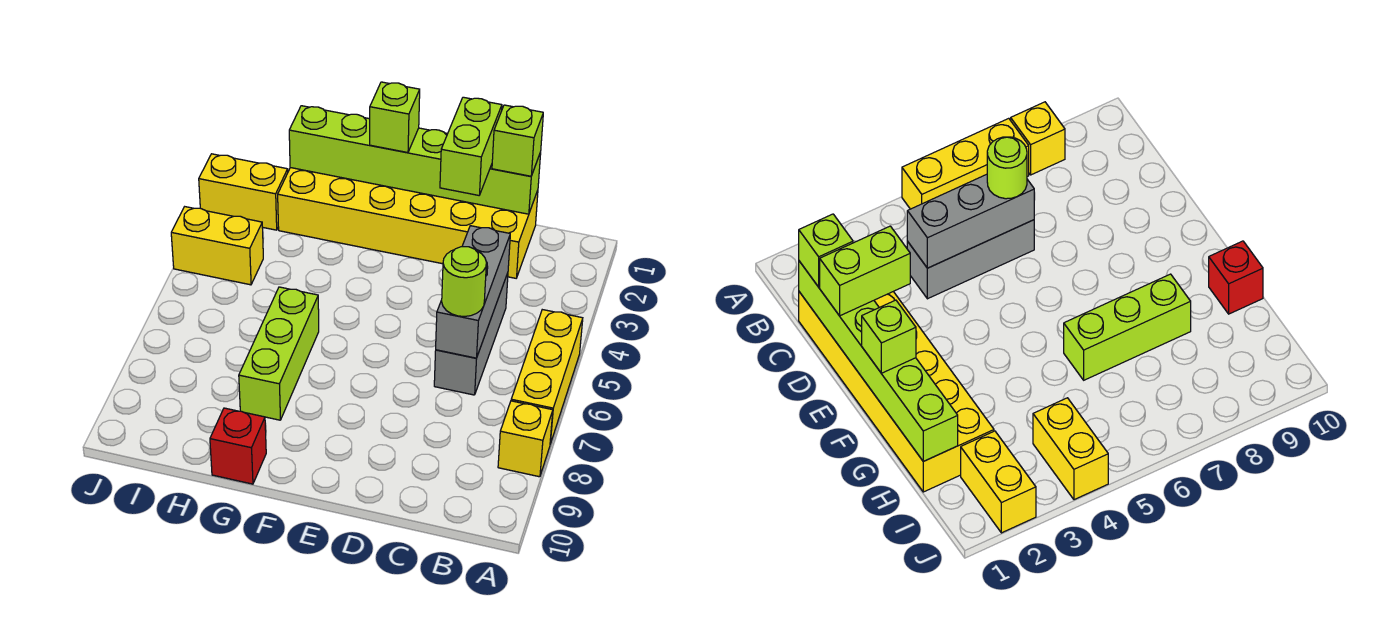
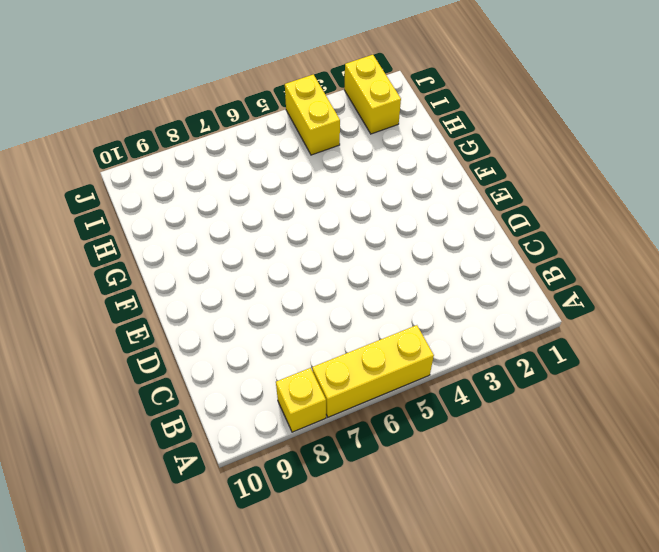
none -> yellow 2x6 brick [278,168,538,278]
none -> grey 1x3 brick [434,273,508,395]
none -> lime 1x3 brick [239,287,319,420]

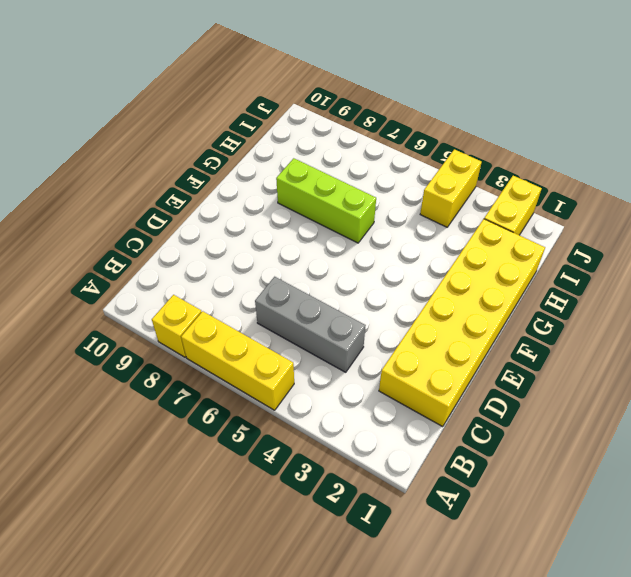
none -> red 1x1 brick [210,408,266,484]
none -> lime 1x6 brick [289,106,541,214]
none -> grey 1x3 brick [436,226,510,358]

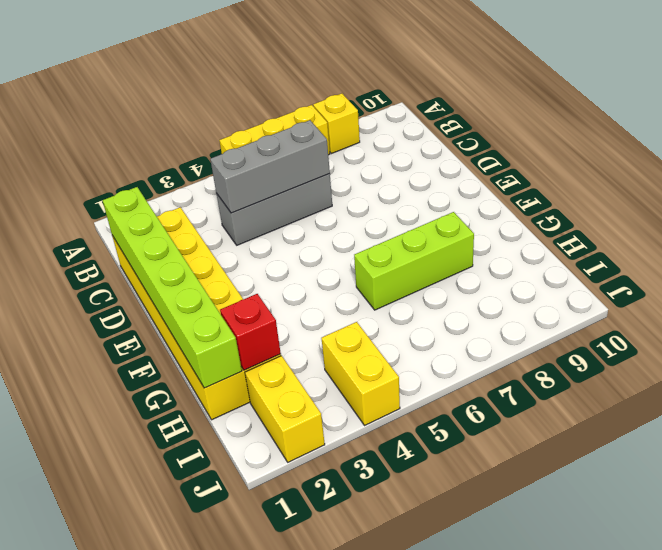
red 1x1 brick [220,294,281,370] -> red 1x1 brick moved to [210,408,266,484]
none -> lime 1x1 brick [492,105,543,176]
none -> lime 1x1 round brick [442,247,486,317]
none -> lime 1x2 brick [440,97,502,195]

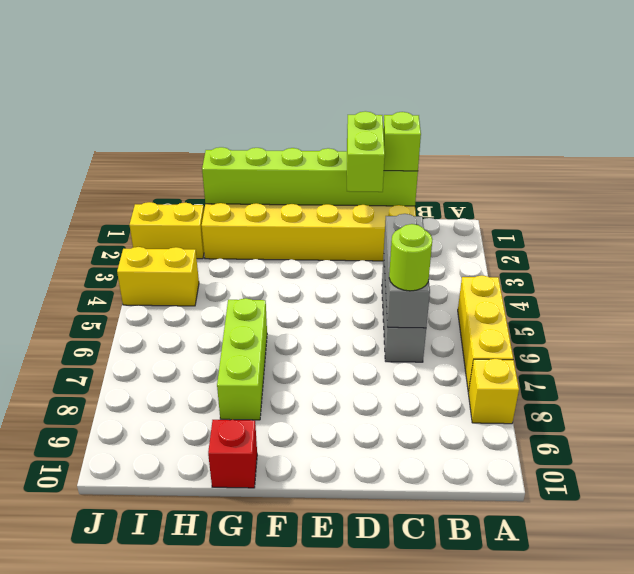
none -> lime 1x1 brick [370,82,420,153]

